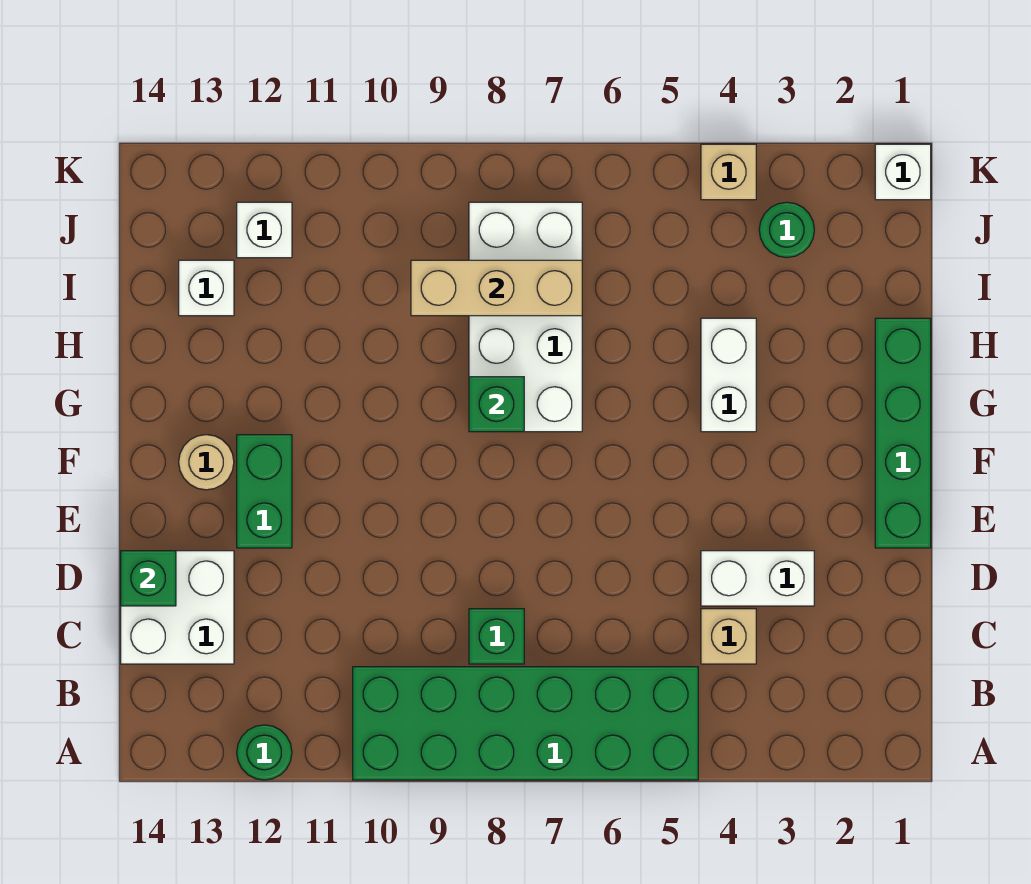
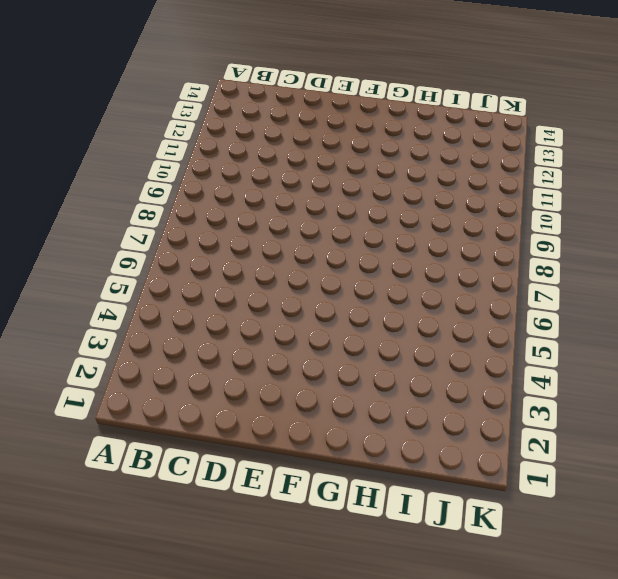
none -> green 2x6 brick [353,667,698,780]
none -> green 1x1 round brick [237,725,292,780]
none -> tan 1x1 brick [701,609,756,664]

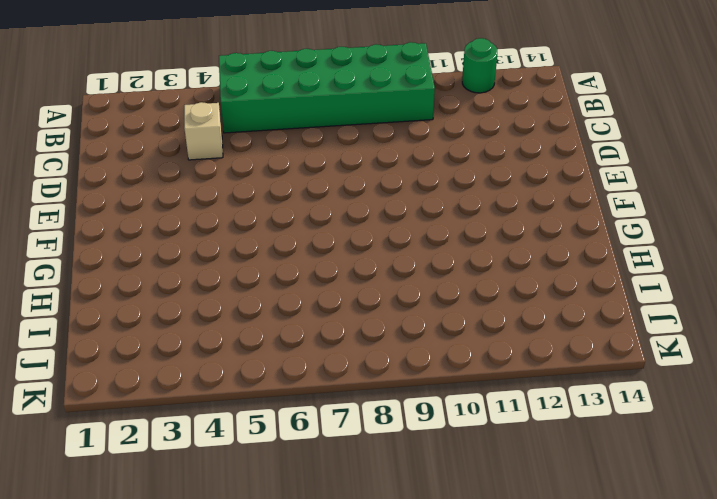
none -> green 1x1 brick [469,609,524,664]
none -> white 2x2 brick [121,551,234,664]
none -> white 1x2 brick [701,551,814,606]

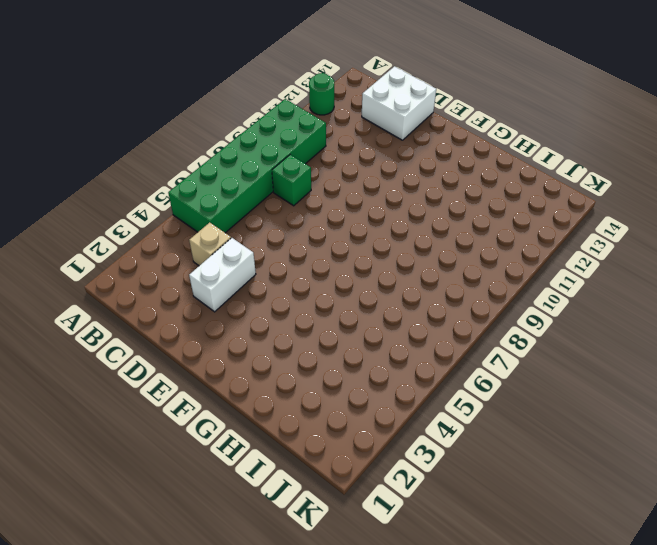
none -> green 1x4 brick [875,318,931,548]
none -> green 1x2 brick [237,435,292,548]
none -> tan 1x1 round brick [179,435,234,490]

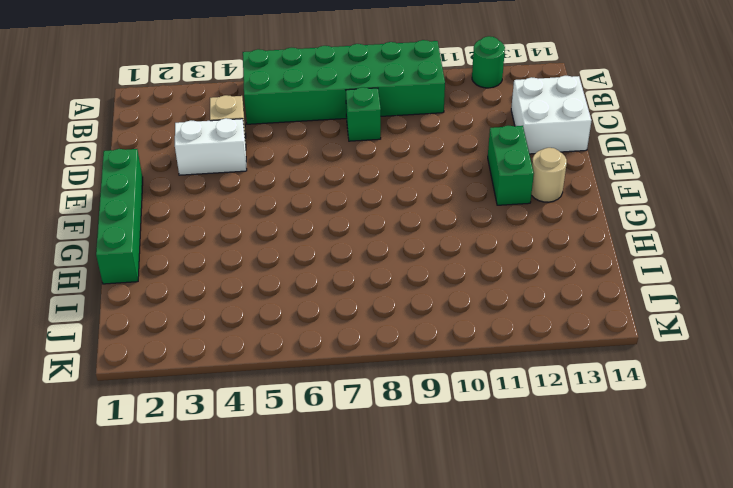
none -> white 1x2 brick [701,318,756,432]
none -> white 2x4 brick [469,202,582,432]
none -> white 1x1 brick [179,260,234,316]

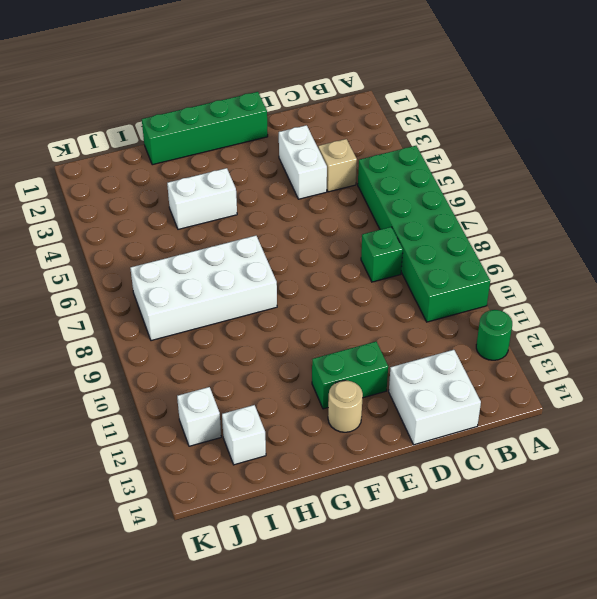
none -> green 1x1 round brick [759,202,814,258]
none -> white 1x1 brick [875,144,931,200]
none -> tan 1x1 brick [701,144,756,200]

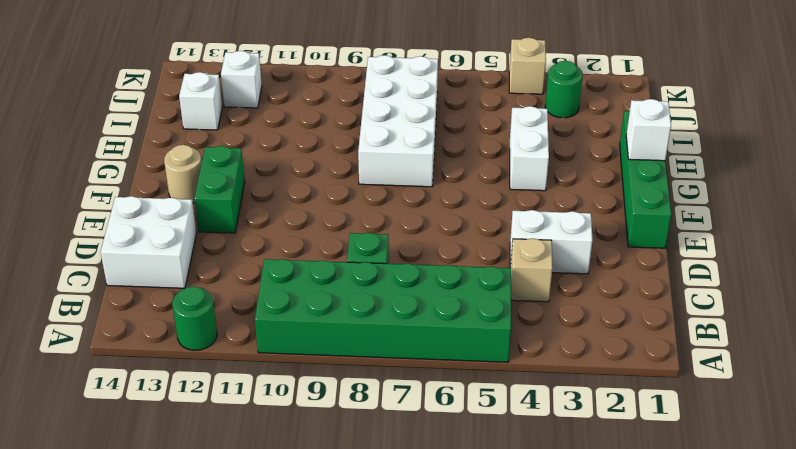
white 1x1 brick [626,99,671,161] -> white 1x1 brick moved to [875,144,931,200]
none -> green 1x1 brick [121,551,176,606]
none -> green 1x1 brick [469,377,524,432]
none -> tan 1x3 brick [411,260,582,316]

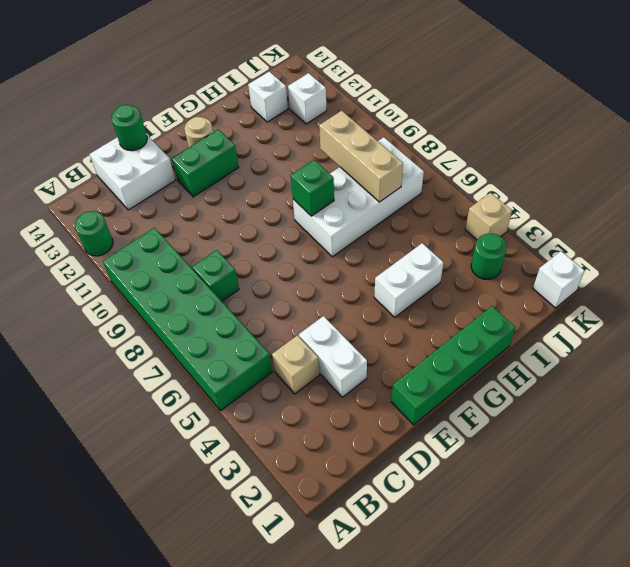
green 1x1 round brick [112,105,147,151] -> green 1x1 brick [121,551,176,606]

